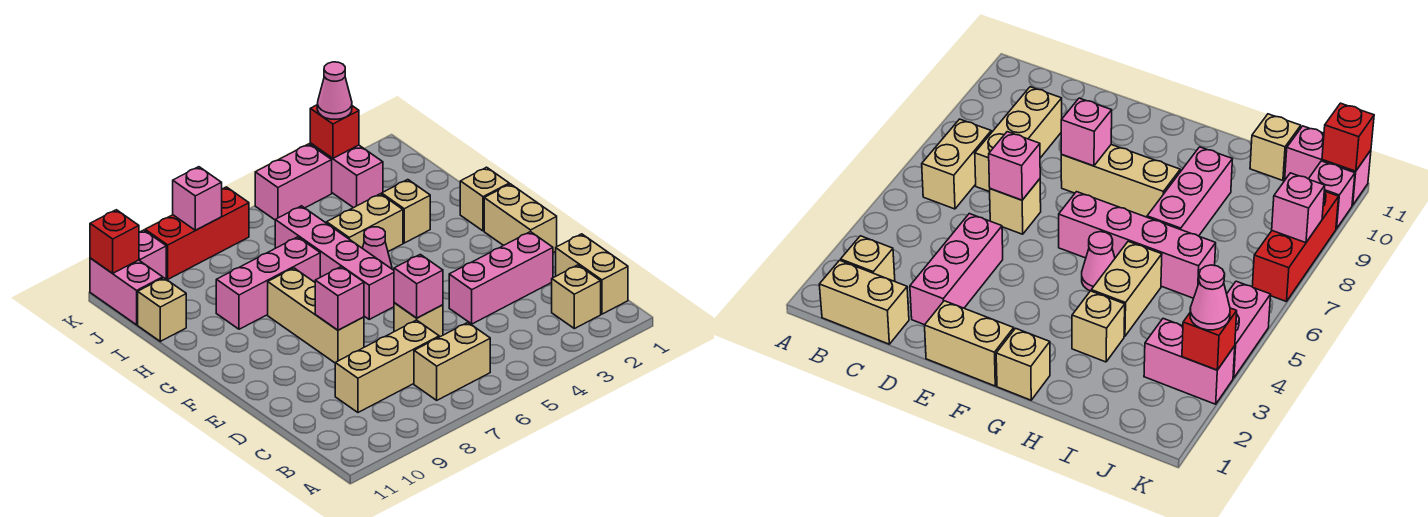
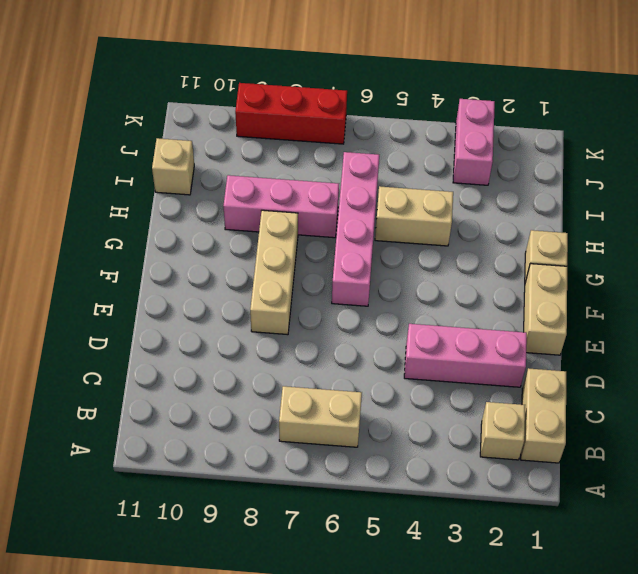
none -> tan 1x3 brick [335,320,439,412]
none -> tan 1x1 brick [394,303,443,337]
none -> pink 1x1 cone [363,227,392,269]

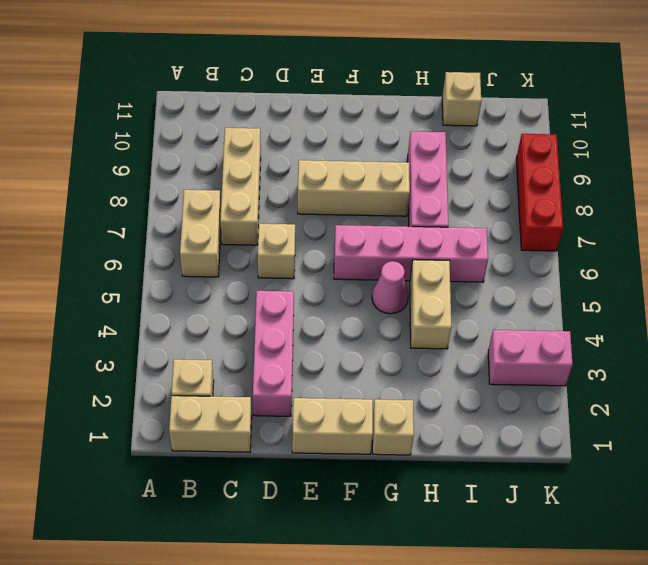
none -> tan 1x1 brick [382,180,430,243]
none -> pink 1x2 brick [90,258,163,325]
none -> pink 1x2 brick [255,144,332,220]

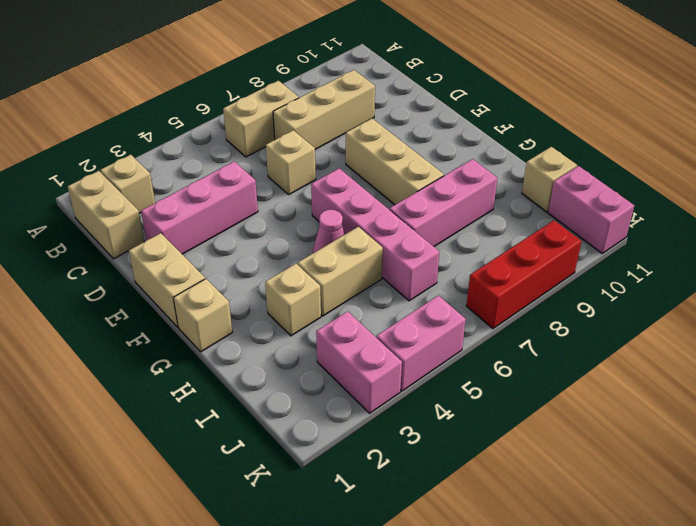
none -> pink 1x1 brick [139,230,166,279]
none -> pink 1x1 brick [394,254,443,318]
none -> pink 1x1 brick [315,267,364,330]

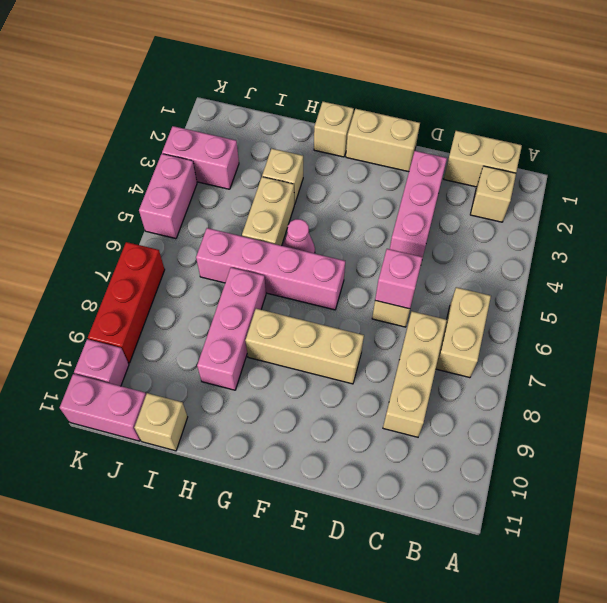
none -> pink 1x1 brick [315,267,364,330]
none -> red 1x1 brick [310,105,359,158]
none -> pink 1x1 brick [173,167,222,230]

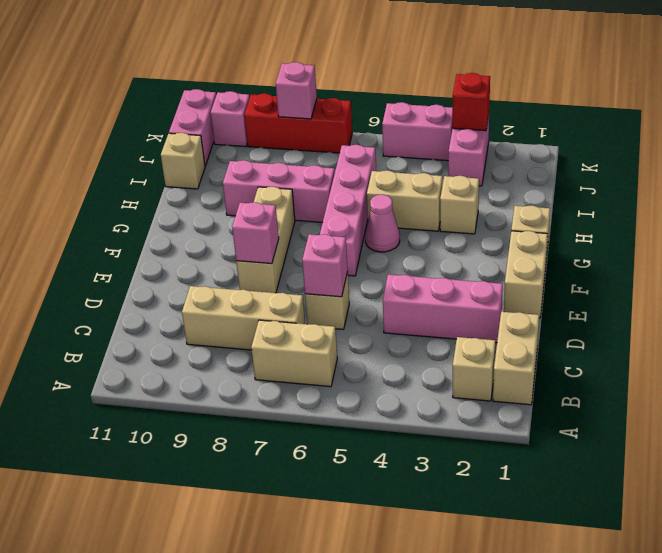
none -> red 1x1 brick [90,210,139,273]
none -> pink 1x1 cone [317,62,352,119]

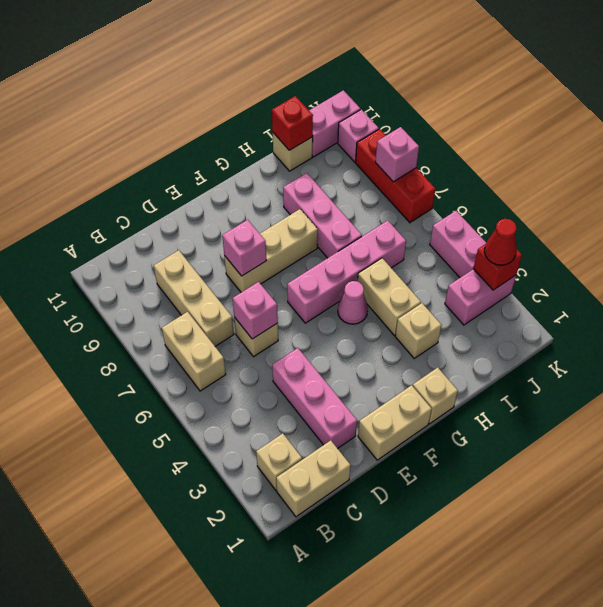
red 1x1 brick [272,96,313,150] -> red 1x1 brick moved to [90,210,139,273]
red 1x1 cone [484,219,517,265] -> pink 1x1 cone [317,62,352,119]

